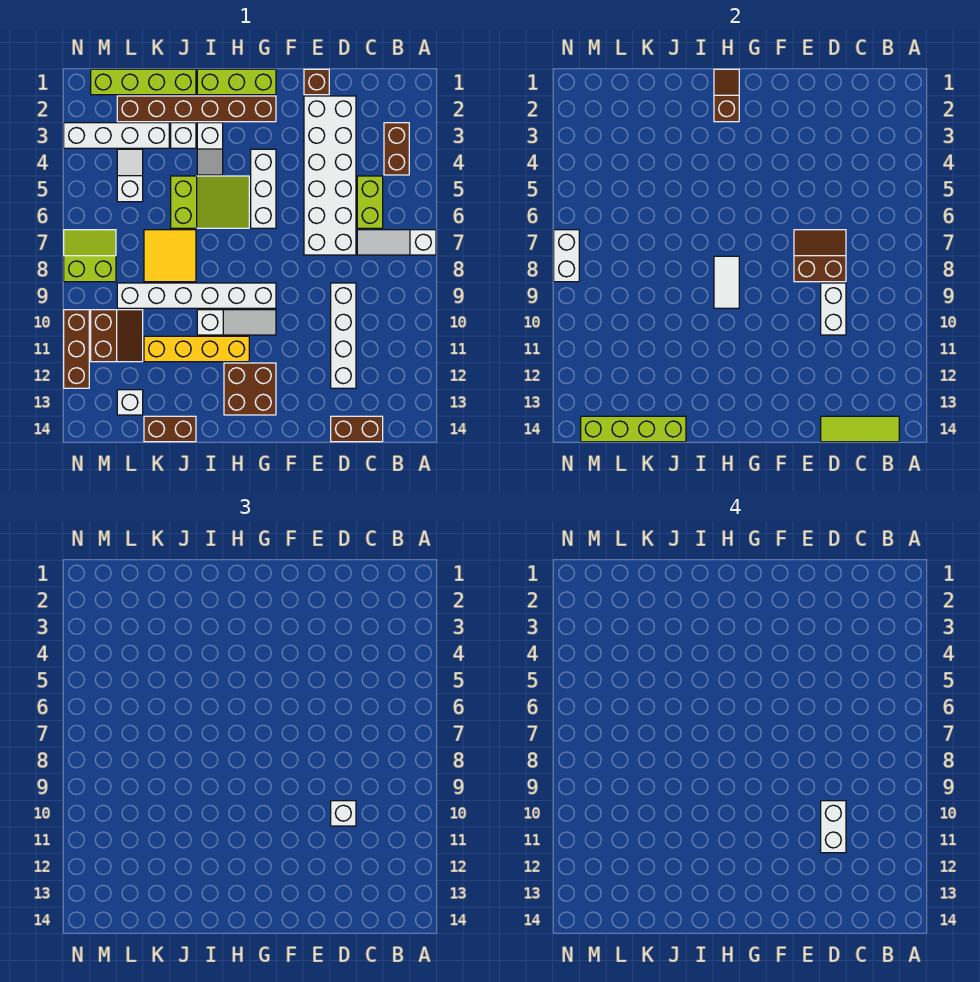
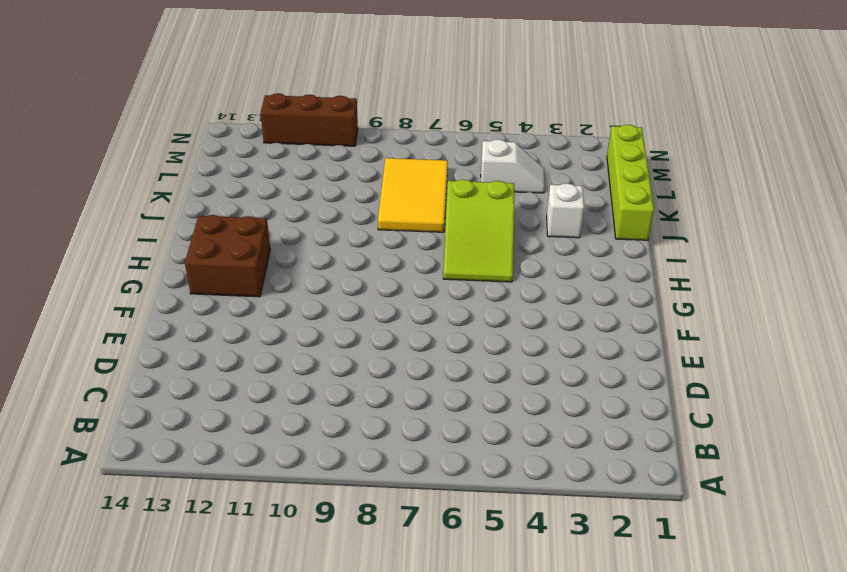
yellow 2x3 tile [378,158,448,232] -> yellow 2x2 tile [144,230,196,282]
none -> white 1x3 slope [357,230,436,255]
none -> brown 1x2 brick [384,123,409,175]
none -> lime 1x2 brick [357,176,383,228]
none -> brown 1x2 brick [331,416,383,442]

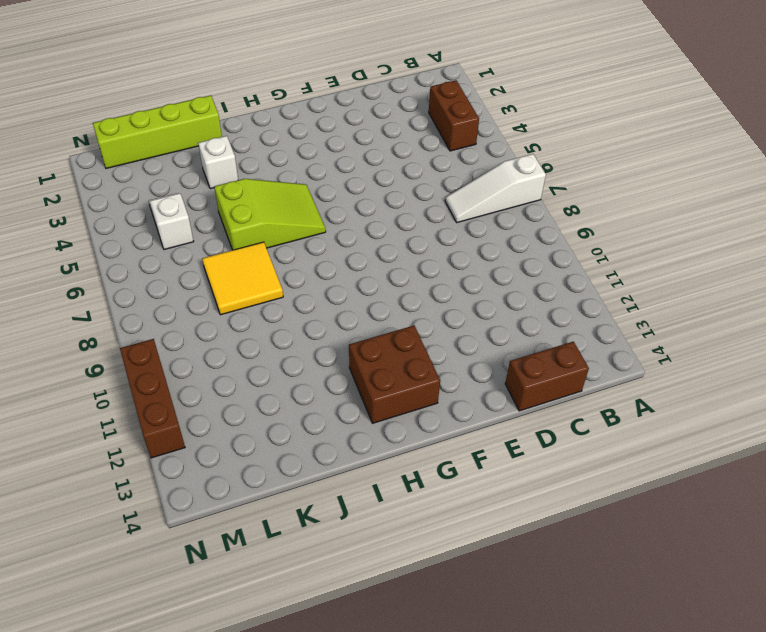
none -> lime 1x2 brick [357,176,383,228]
none -> white 2x6 brick [304,96,356,255]
none -> white 1x4 brick [331,283,356,388]
none -> brown 1x1 brick [304,69,329,95]

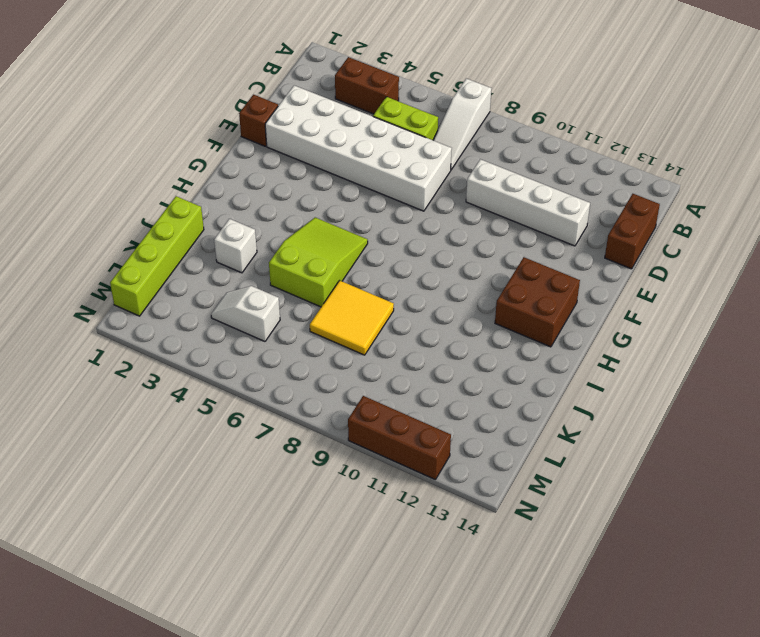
none -> lime 1x3 brick [197,69,276,95]
none -> brown 1x6 brick [117,96,276,122]
none -> white 1x3 brick [251,149,276,228]
none -> white 1x6 brick [117,283,276,308]

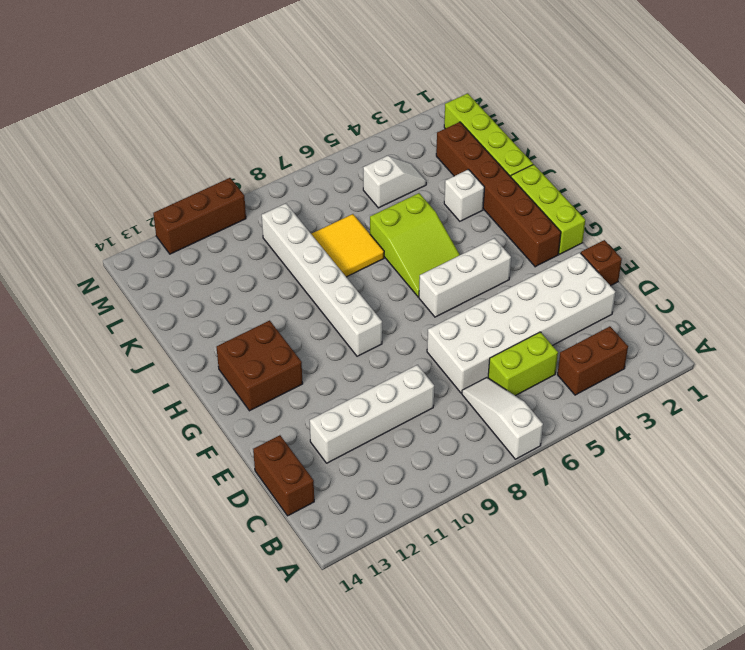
none -> white 1x3 slope [197,310,276,335]
none -> yellow 1x4 brick [144,336,249,362]
none -> white 1x2 slope [197,123,223,175]
none -> brown 1x2 brick [144,416,196,442]

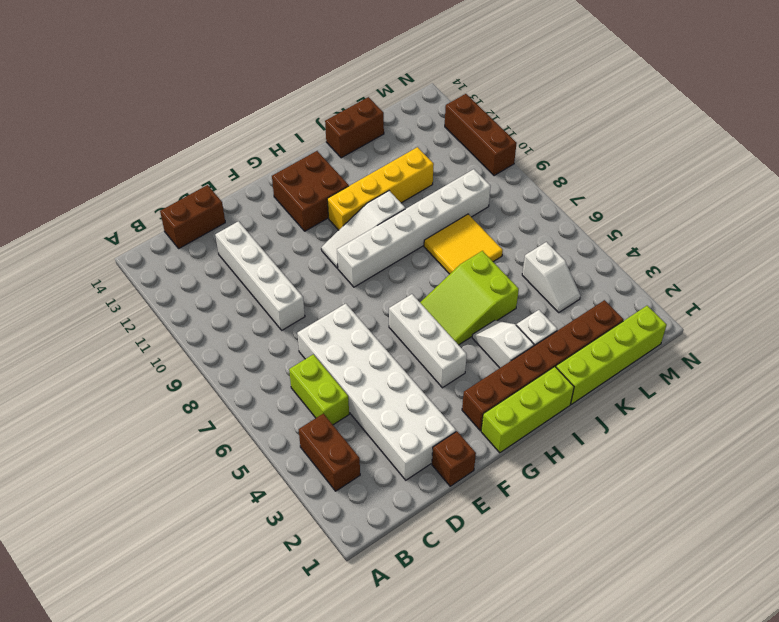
none -> white 1x3 slope [357,230,436,255]
none -> white 1x4 brick [64,123,169,148]
none -> brown 2x2 slope [91,310,143,362]
none -> white 1x1 brick [117,390,143,415]

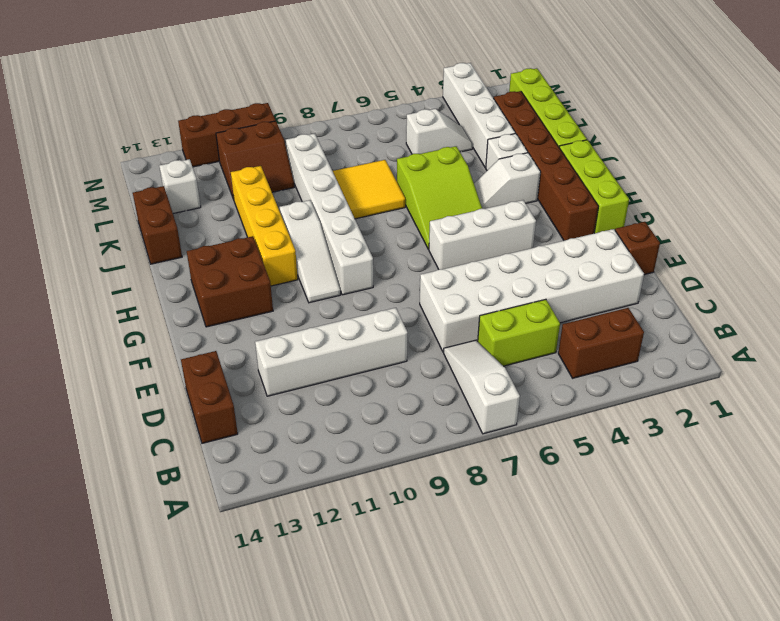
none -> lime 2x2 slope [64,230,116,282]
none -> lime 1x3 tile [821,416,899,442]
none -> brown 2x2 slope [794,230,846,282]
none -> white 1x2 brick [821,283,846,335]

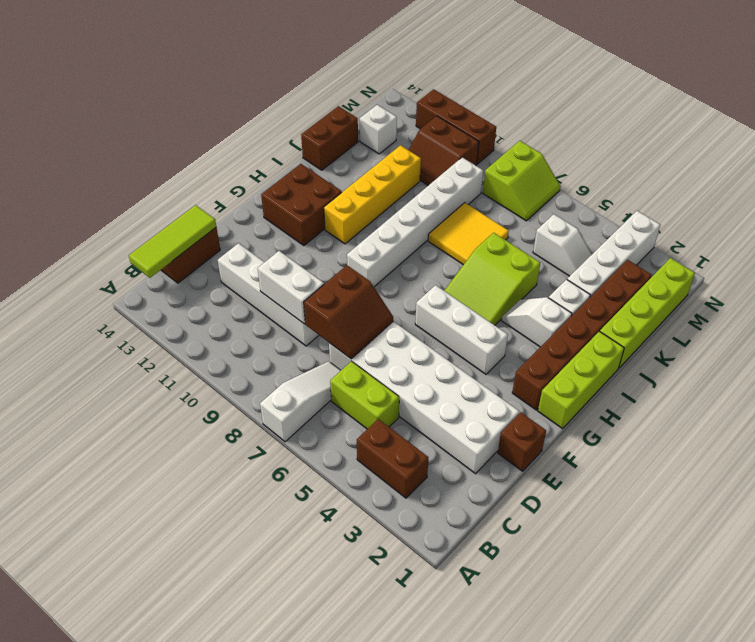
none -> white 1x3 slope [197,310,276,335]
none -> brown 1x2 slope [714,69,739,122]
none -> white 1x2 tile [714,256,739,308]
none -> lime 1x4 brick [581,416,686,442]

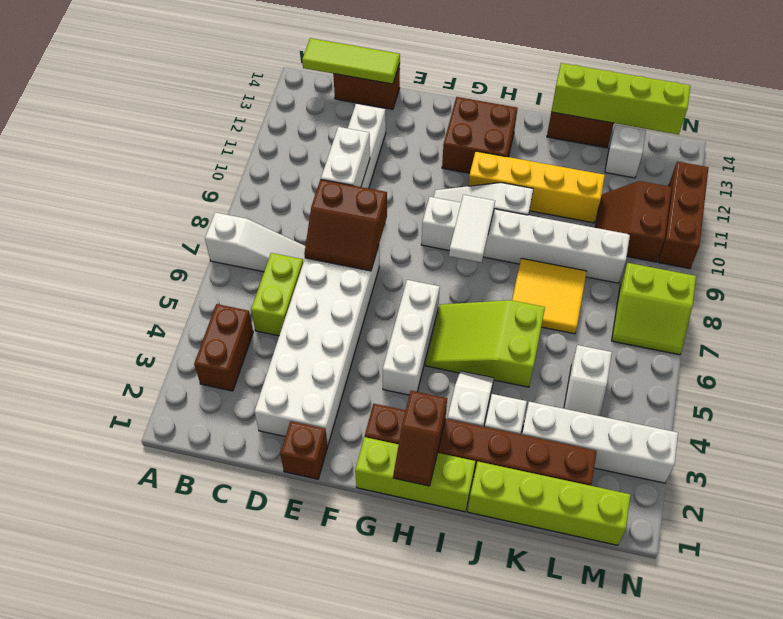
none -> white 1x2 brick [554,230,579,282]
none -> white 1x1 brick [331,801,356,826]
none -> white 1x2 brick [821,801,846,853]

